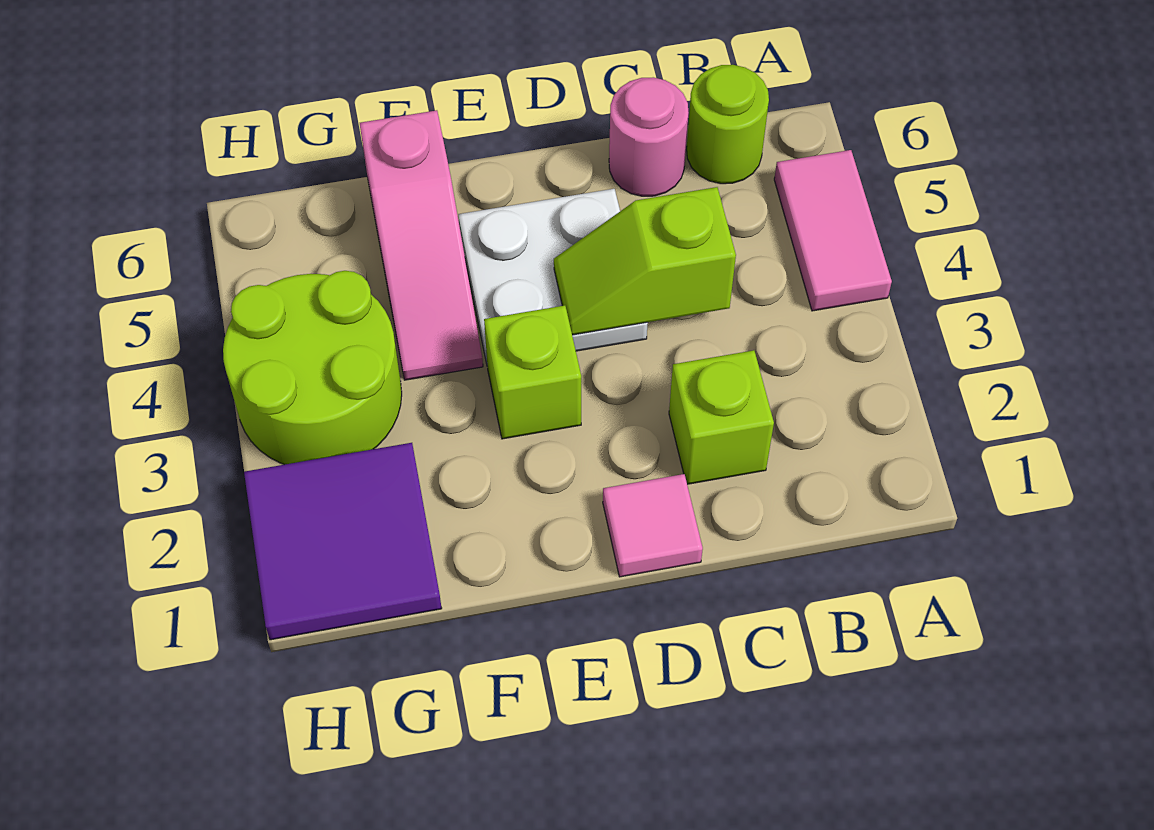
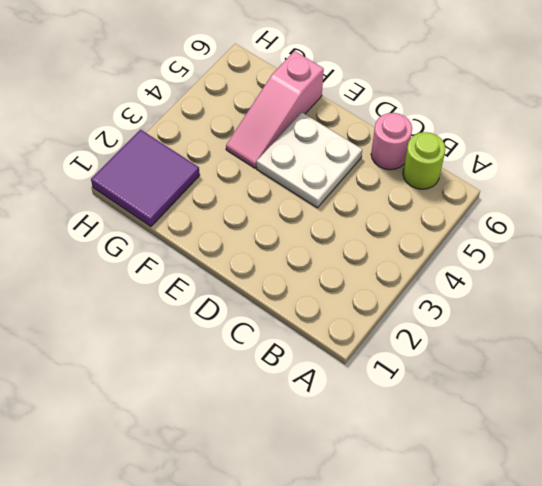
none -> pink 1x2 tile [774,150,892,311]
none -> lime 1x1 brick [669,350,774,484]

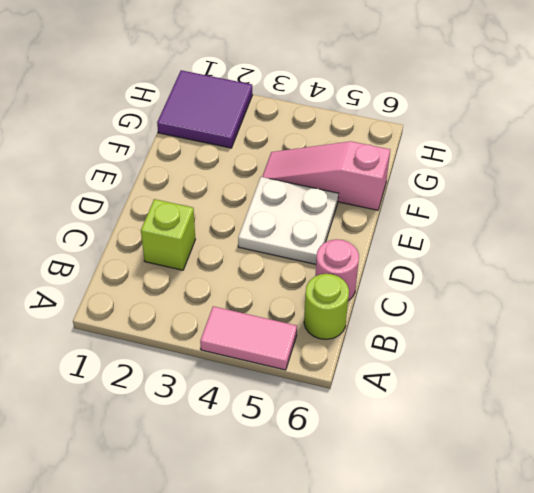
none -> pink 1x1 tile [603,474,703,577]
none -> lime 1x1 brick [484,305,581,439]

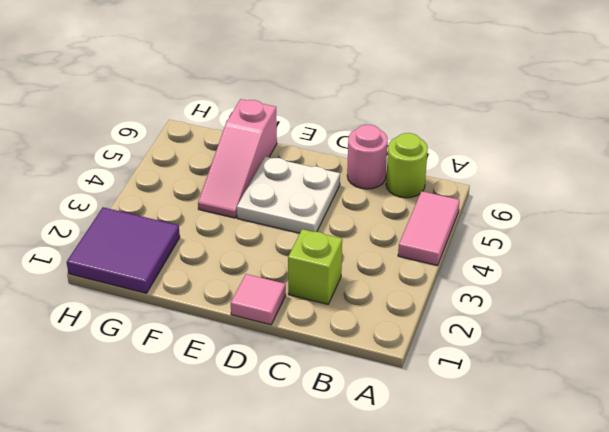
none -> lime 1x1 brick [484,305,581,439]
none -> lime 2x2 round brick [223,271,402,465]

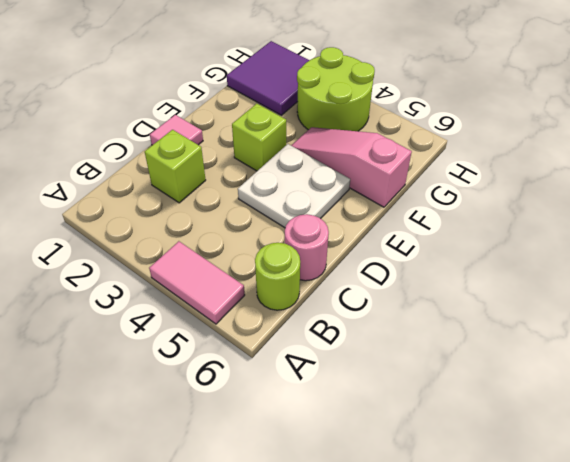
none -> lime 1x2 slope [554,187,736,335]

